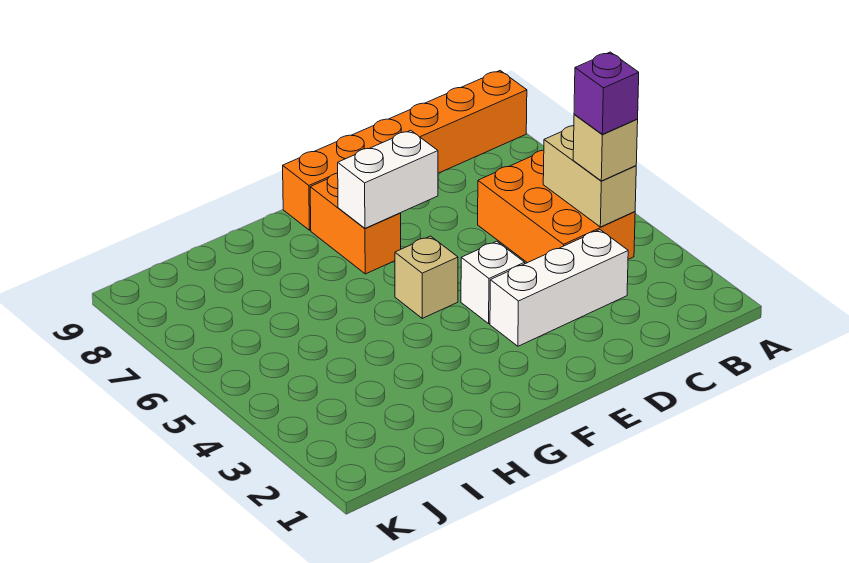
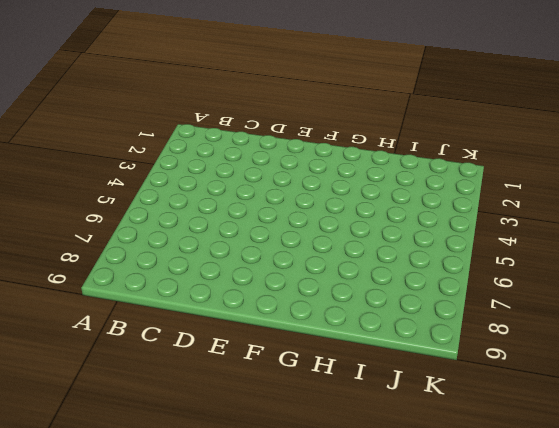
none -> orange 1x6 brick [283,71,527,230]
none -> orange 2x3 brick [478,150,635,263]

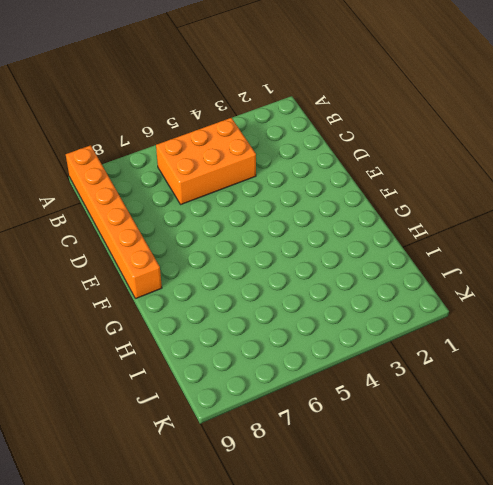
none -> white 1x3 brick [490,230,628,346]
none -> white 1x1 brick [461,241,525,324]

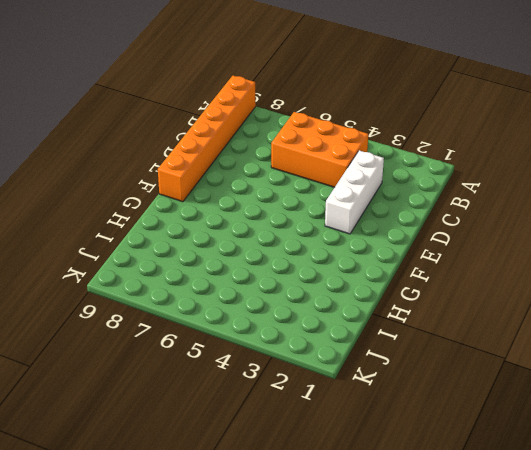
none -> white 1x1 brick [461,241,525,324]
none -> tan 1x1 brick [395,236,458,318]

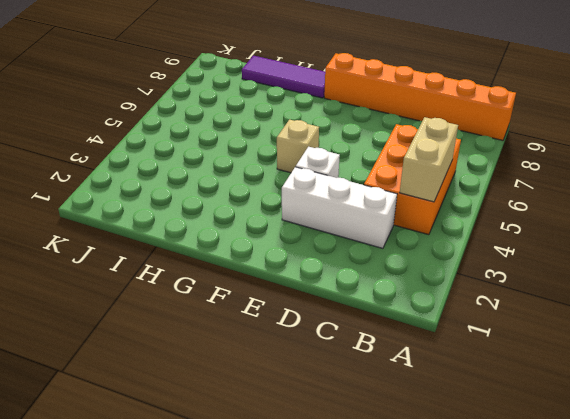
purple 1x3 tile [242,56,325,98] -> none
none -> orange 1x2 brick [310,173,401,274]
none -> white 1x2 brick [338,130,438,228]

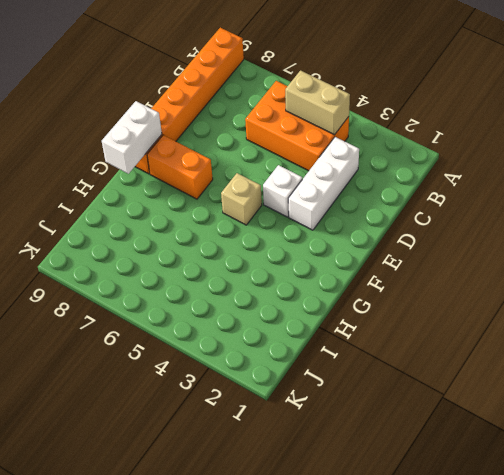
white 1x2 brick [102,101,162,174] -> white 1x2 brick moved to [338,130,438,228]
none -> tan 1x1 brick [573,115,638,181]
none -> purple 1x1 brick [574,52,639,134]

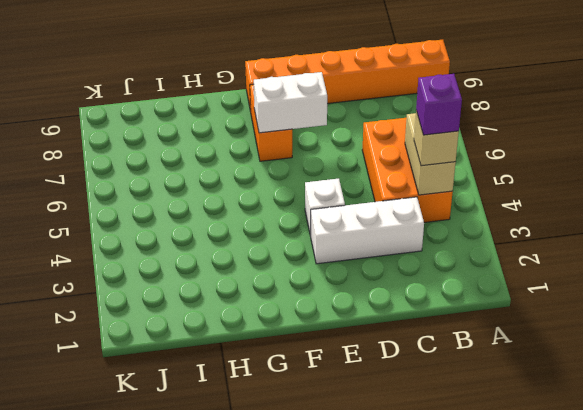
none -> tan 1x1 brick [395,236,458,318]

